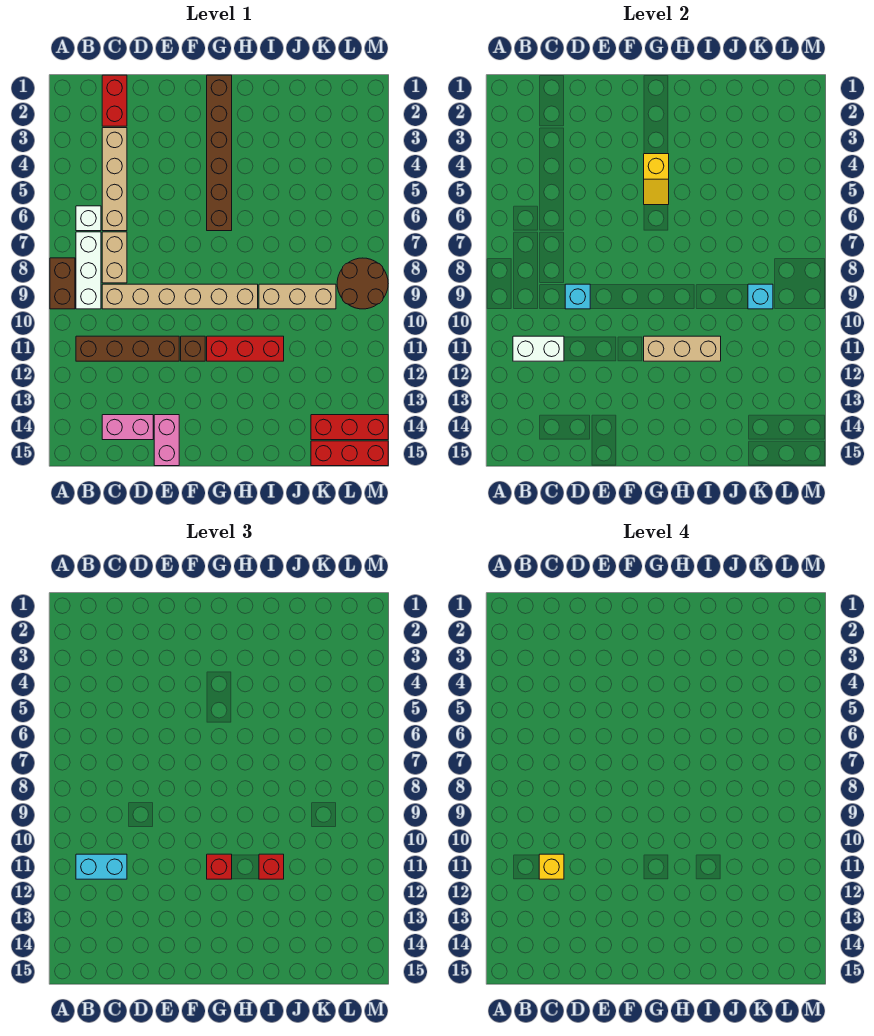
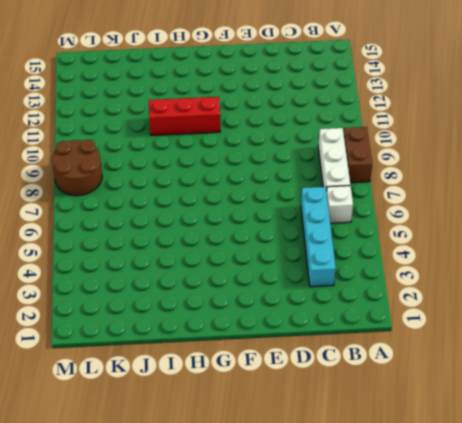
cyan 1x4 brick [301,187,336,287] -> tan 1x4 brick [102,128,127,231]
none -> brown 1x4 brick [76,336,179,361]
none -> red 1x2 brick [102,75,127,126]
none -> tan 1x2 brick [102,232,127,283]

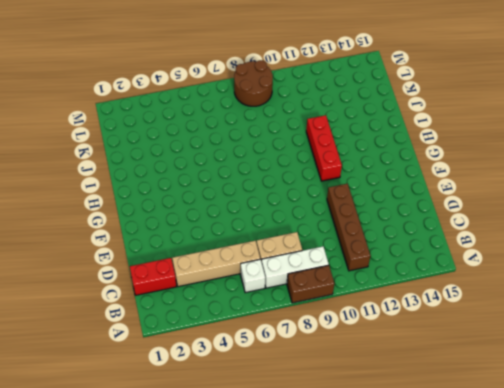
none -> tan 1x6 brick [102,284,258,309]
none -> pink 1x2 brick [102,415,153,440]
none -> pink 1x2 brick [154,415,179,466]

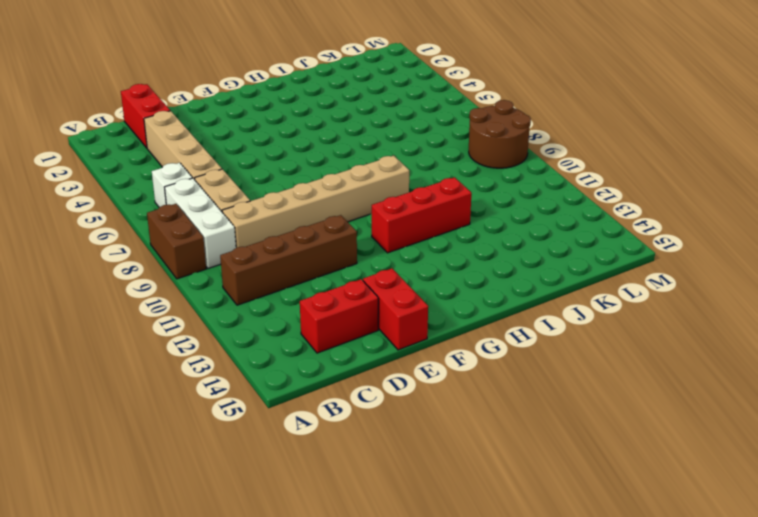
red 1x2 brick [300,279,378,353] -> pink 1x2 brick [102,415,153,440]
red 1x2 brick [363,268,428,350] -> pink 1x2 brick [154,415,179,466]
none -> brown 1x1 brick [181,336,205,361]
none -> brown 1x6 brick [207,75,232,231]
none -> tan 1x3 brick [259,284,336,309]

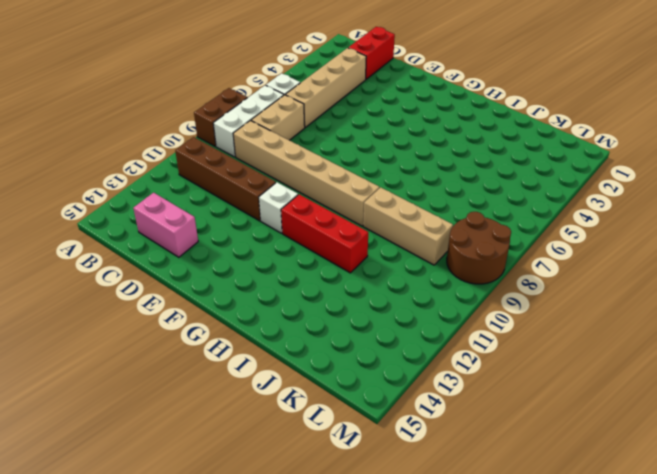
white 1x1 brick [259,182,298,233] -> brown 1x1 brick [181,336,205,361]
none -> pink 1x2 brick [154,415,179,466]
none -> brown 1x6 brick [207,75,232,231]
none -> red 1x3 brick [311,415,388,440]

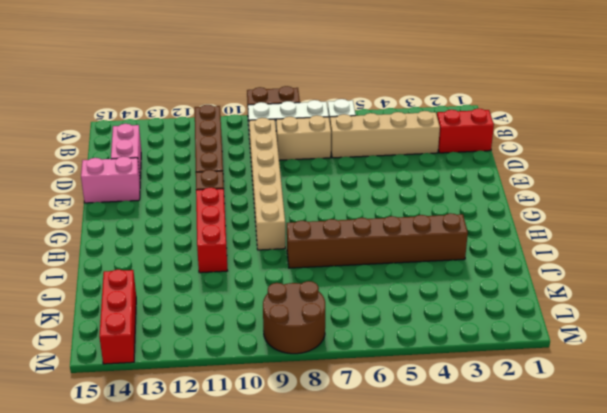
brown 1x6 brick [287,213,468,268] -> brown 1x6 brick moved to [207,75,232,231]
none -> tan 1x3 brick [259,284,336,309]
none -> red 1x3 brick [311,441,388,466]
none -> white 1x2 brick [513,336,564,361]

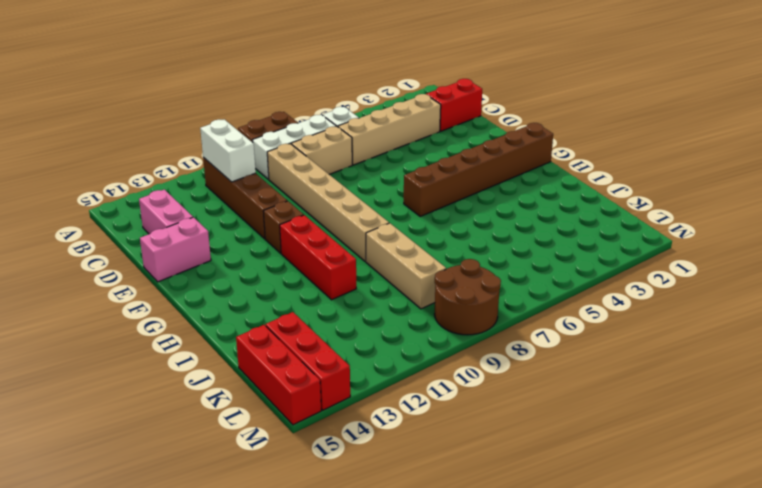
none -> cyan 1x1 brick [565,284,590,309]
none -> yellow 1x2 slope [644,154,669,205]
none -> tan 1x3 brick [644,336,721,361]

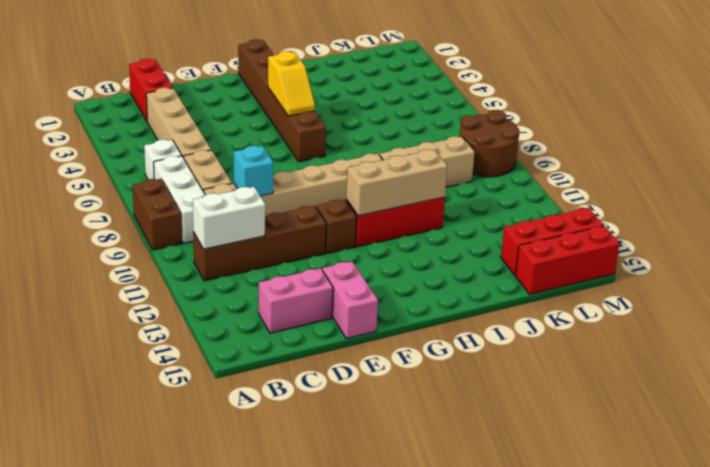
none -> cyan 1x1 brick [748,284,773,309]
none -> cyan 1x2 brick [76,854,127,879]
none -> red 1x1 brick [207,854,232,879]

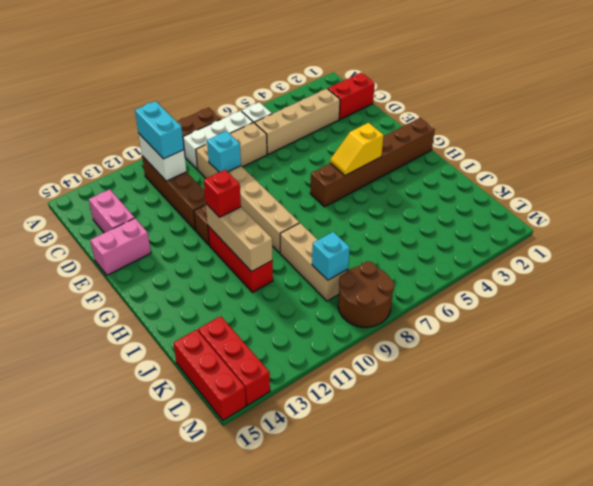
none -> red 1x1 brick [259,854,284,879]
none -> yellow 1x1 brick [539,854,564,879]

